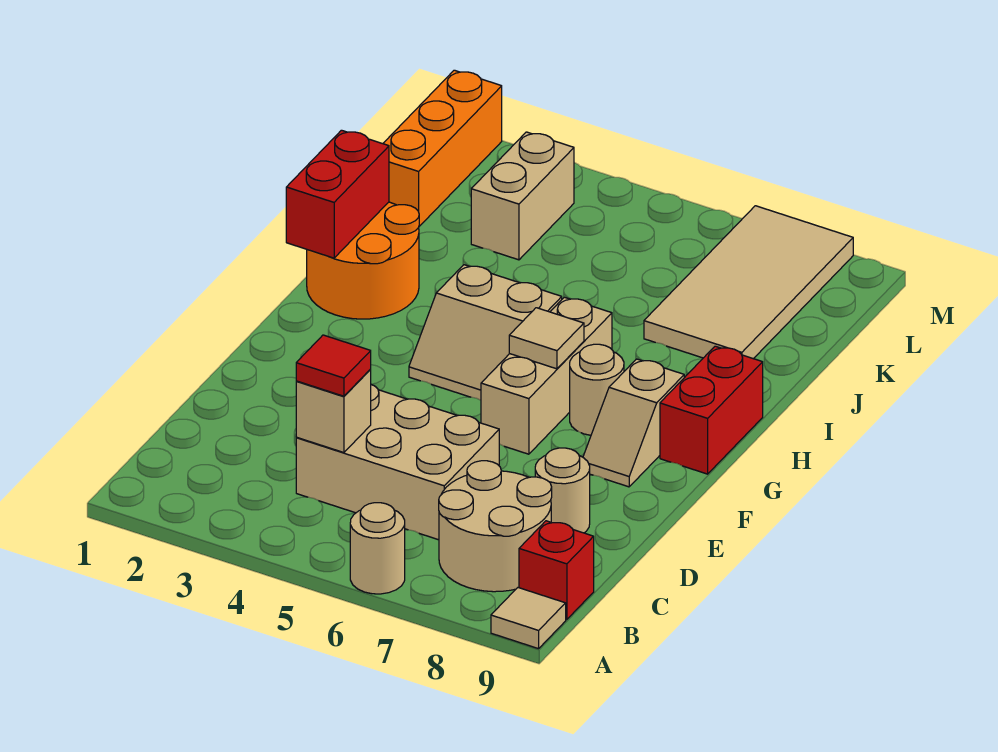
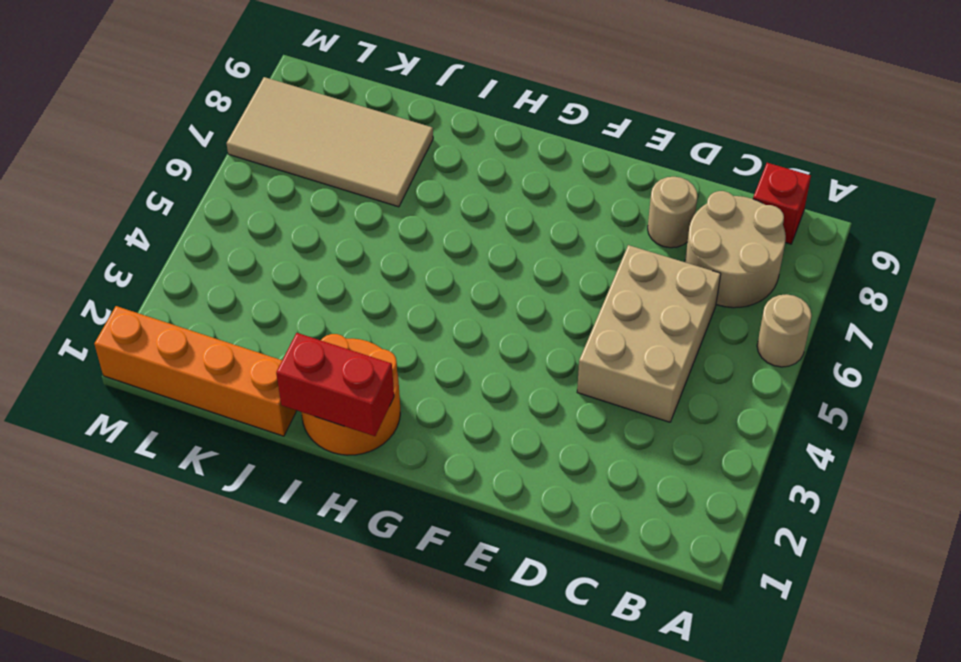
orange 1x4 brick [94,306,297,436] -> orange 1x3 brick [383,70,502,226]
none -> tan 1x1 tile [491,588,566,649]
none -> tan 1x3 brick [481,297,612,454]
none -> tan 1x2 slope [583,359,684,487]

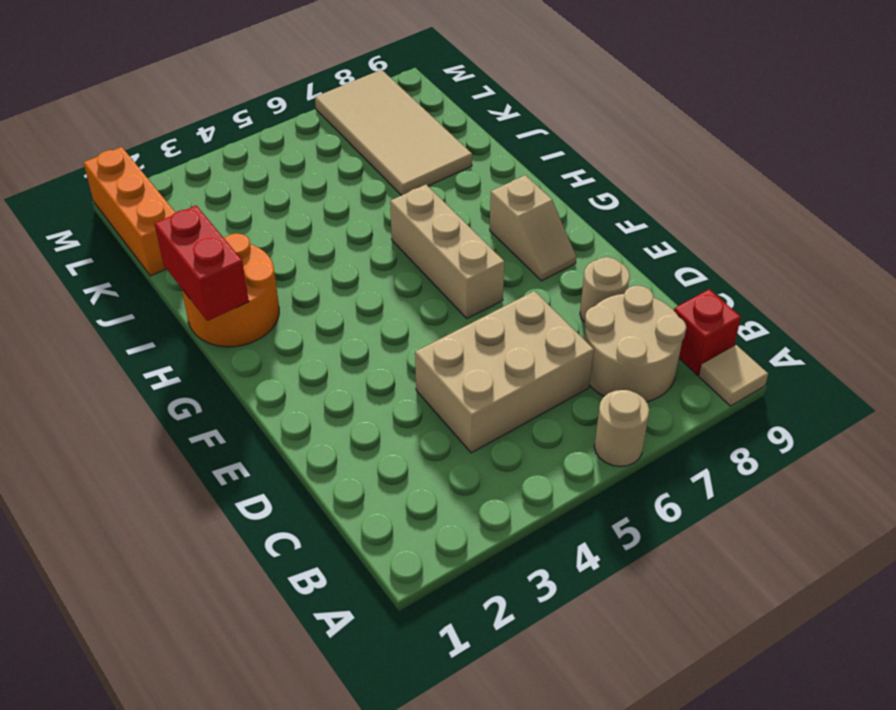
none -> tan 2x2 slope [409,265,562,400]
none -> tan 1x1 round brick [570,344,624,435]
none -> red 1x2 brick [660,346,763,474]

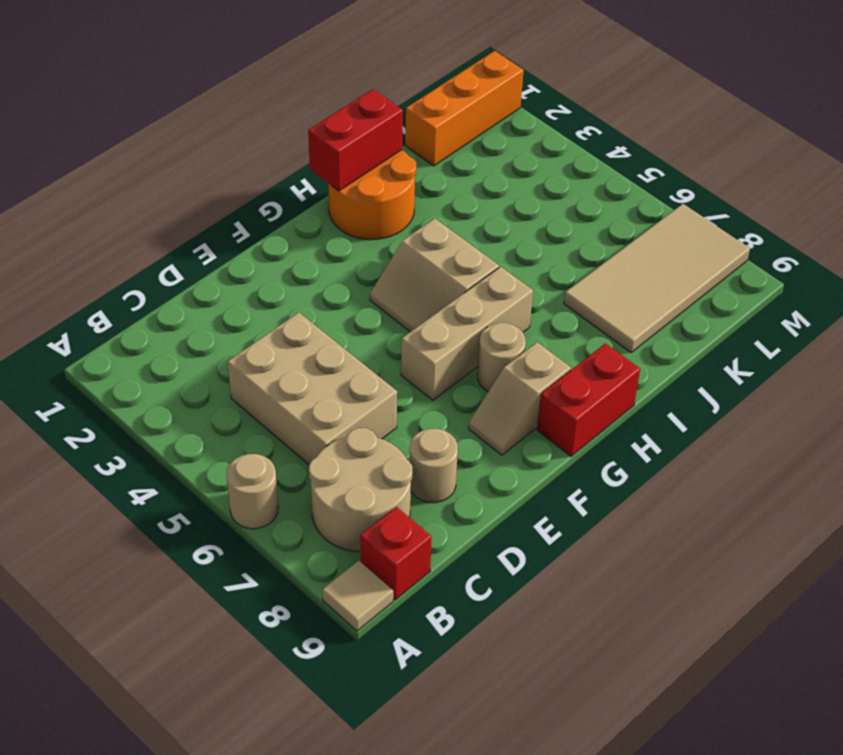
none -> tan 1x2 brick [471,132,574,260]
none -> tan 1x1 brick [296,370,371,453]
none -> tan 1x1 tile [509,308,584,369]

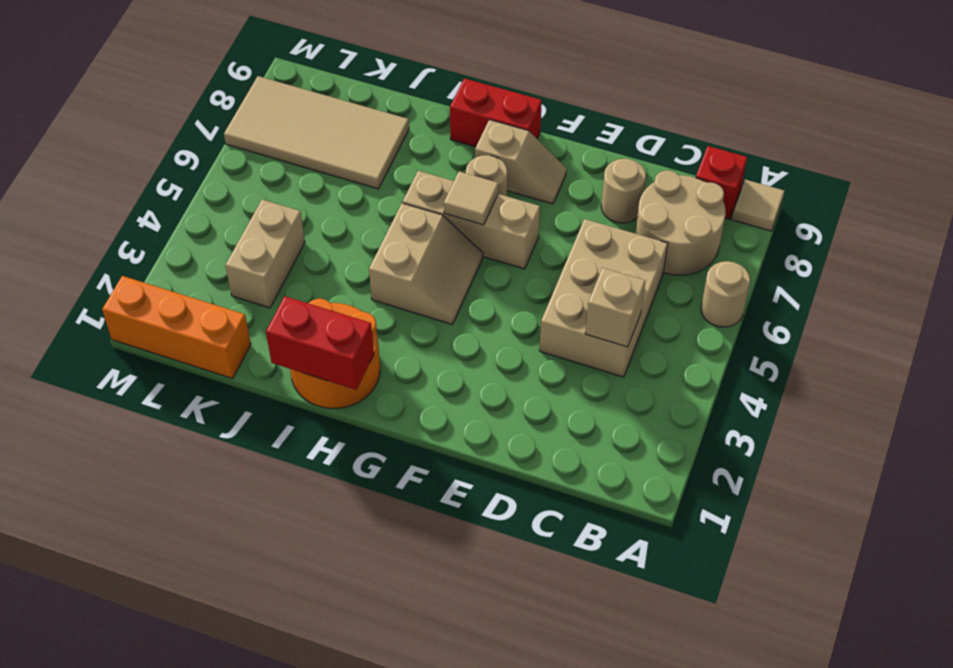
tan 1x2 brick [225,200,305,308] -> tan 1x2 brick turned to [471,132,574,260]
none -> red 1x1 tile [296,335,371,396]

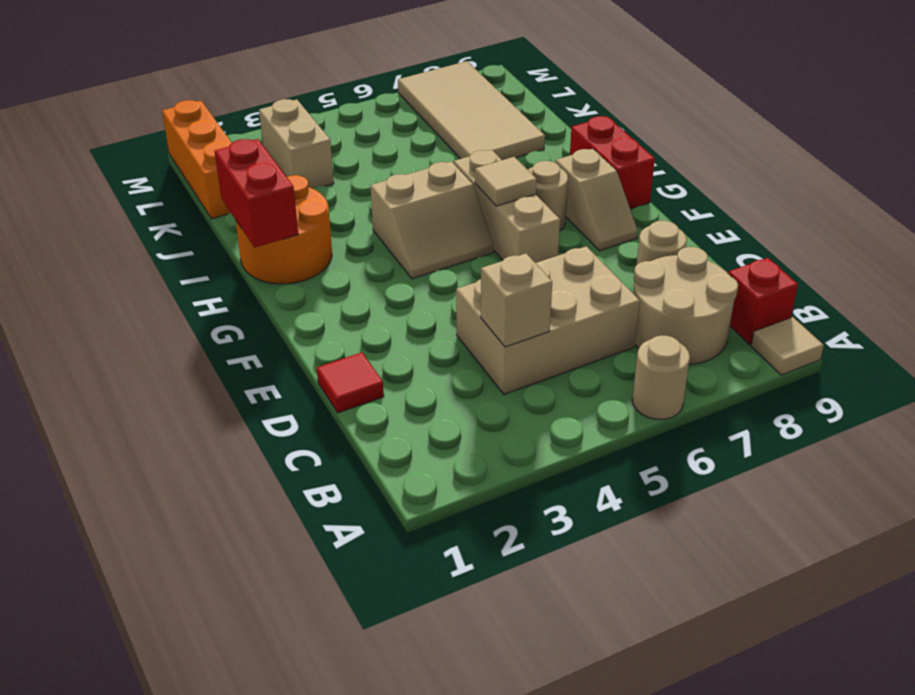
red 1x1 tile [317,352,384,413] -> red 1x1 tile moved to [296,335,371,396]

